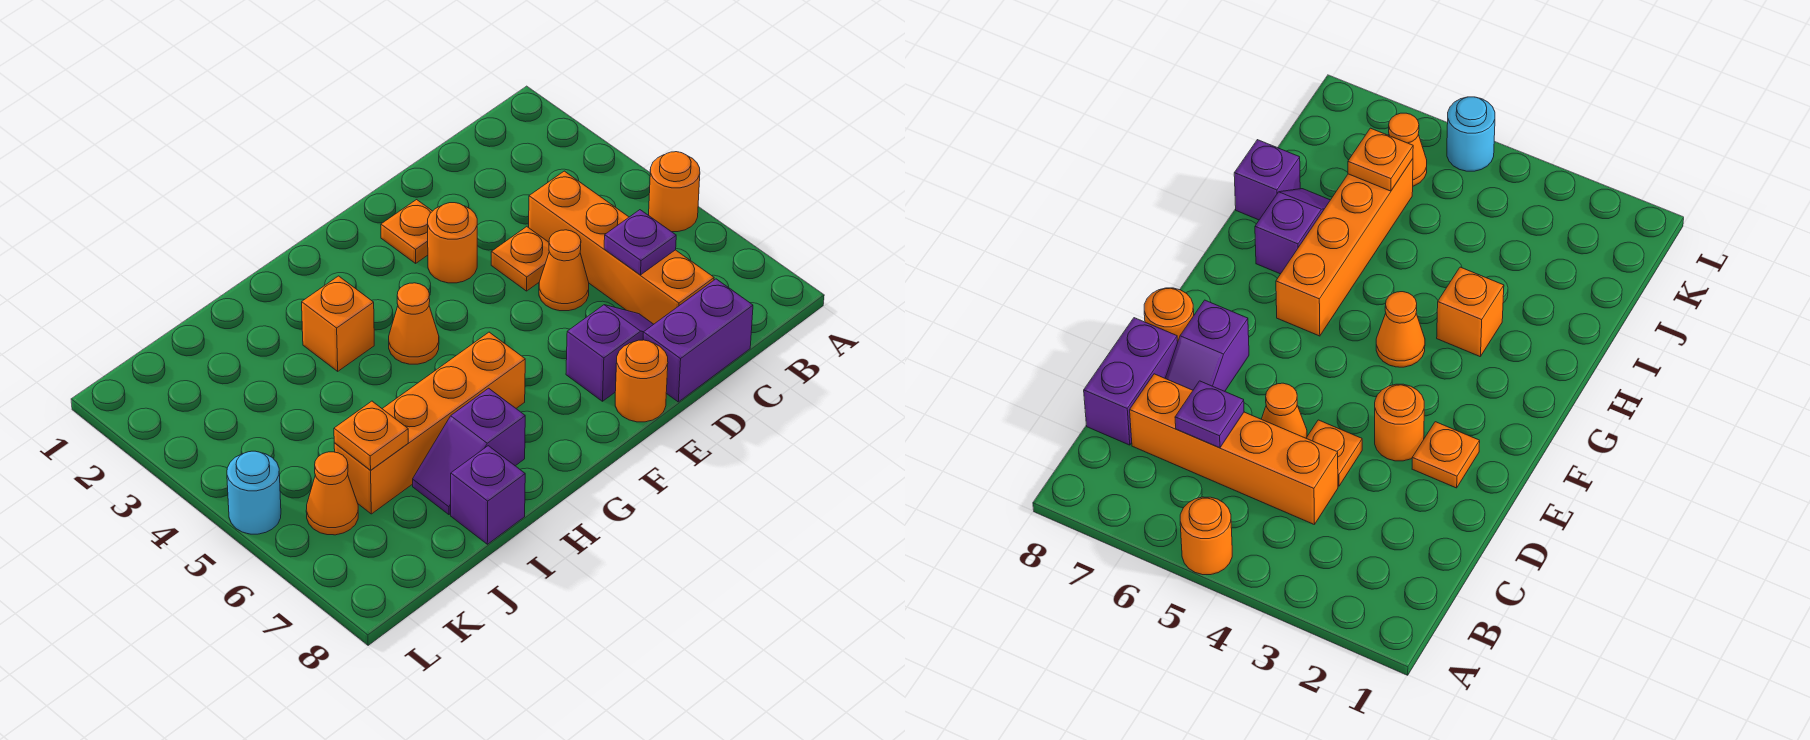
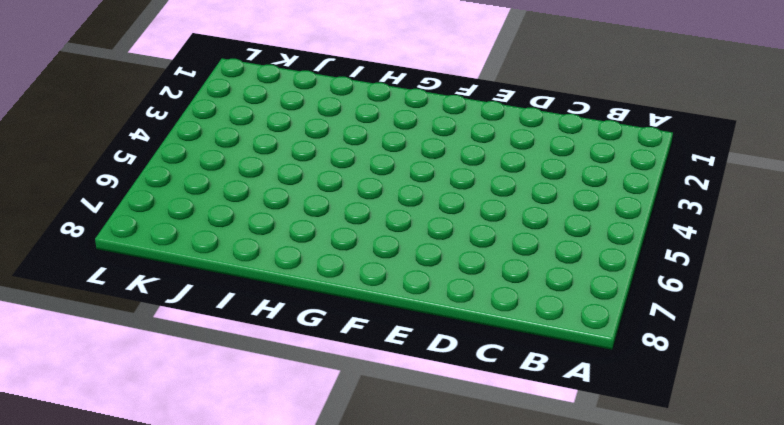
none -> orange 1x1 round brick [649,152,700,232]
none -> orange 1x4 brick [529,171,714,324]
none -> purple 1x2 brick [643,279,753,402]

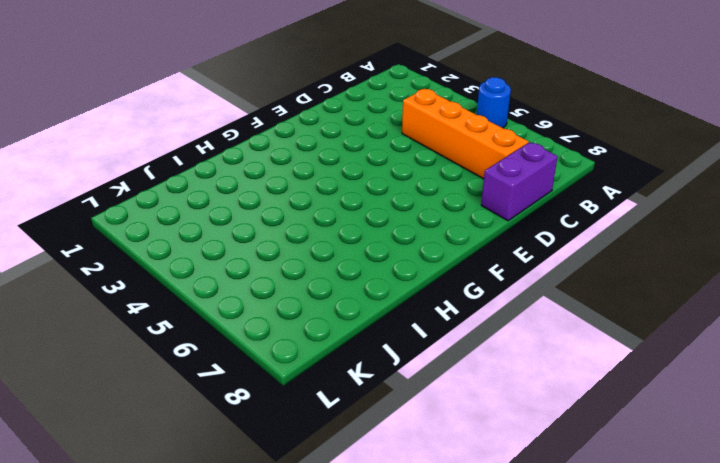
blue 1x1 round brick [477,77,511,128] -> orange 1x1 round brick [649,152,700,232]
none -> orange 1x1 plate [491,227,549,291]
none -> orange 1x1 cone [539,230,589,311]
none -> purple 1x2 slope [566,305,654,401]

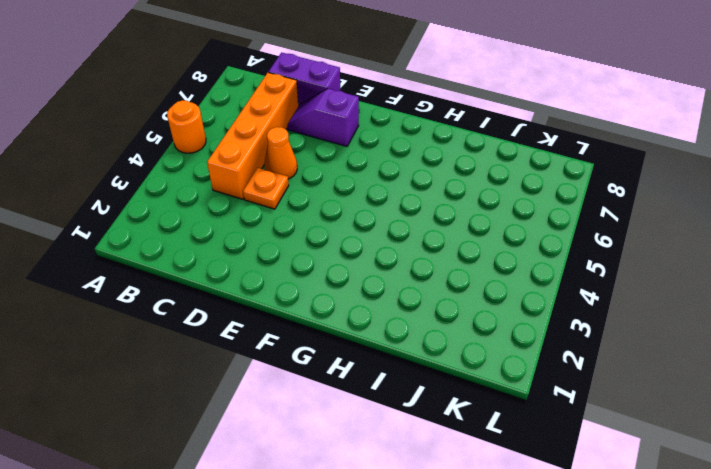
none -> orange 1x1 plate [381,200,432,263]
none -> orange 1x1 round brick [428,203,477,283]
none -> orange 1x1 round brick [615,340,668,422]

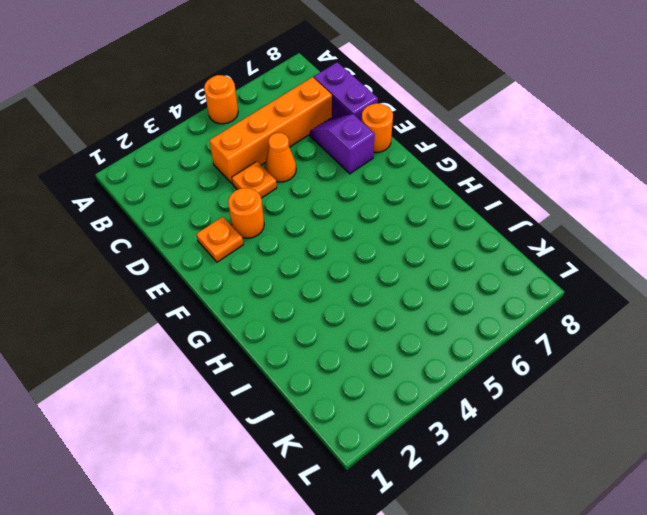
none -> orange 1x1 cone [389,283,439,364]
none -> orange 1x4 brick [334,332,525,514]
none -> orange 1x1 brick [302,276,374,371]

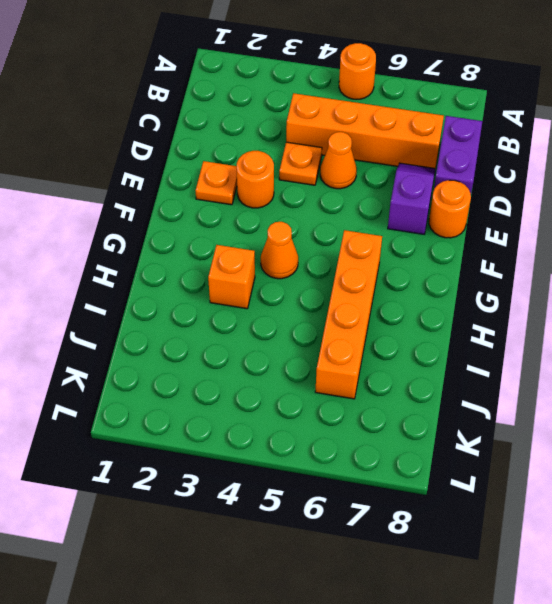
none -> purple 1x2 slope [413,388,525,515]
none -> purple 1x1 brick [451,446,525,544]
none -> orange 1x1 cone [306,452,358,535]

